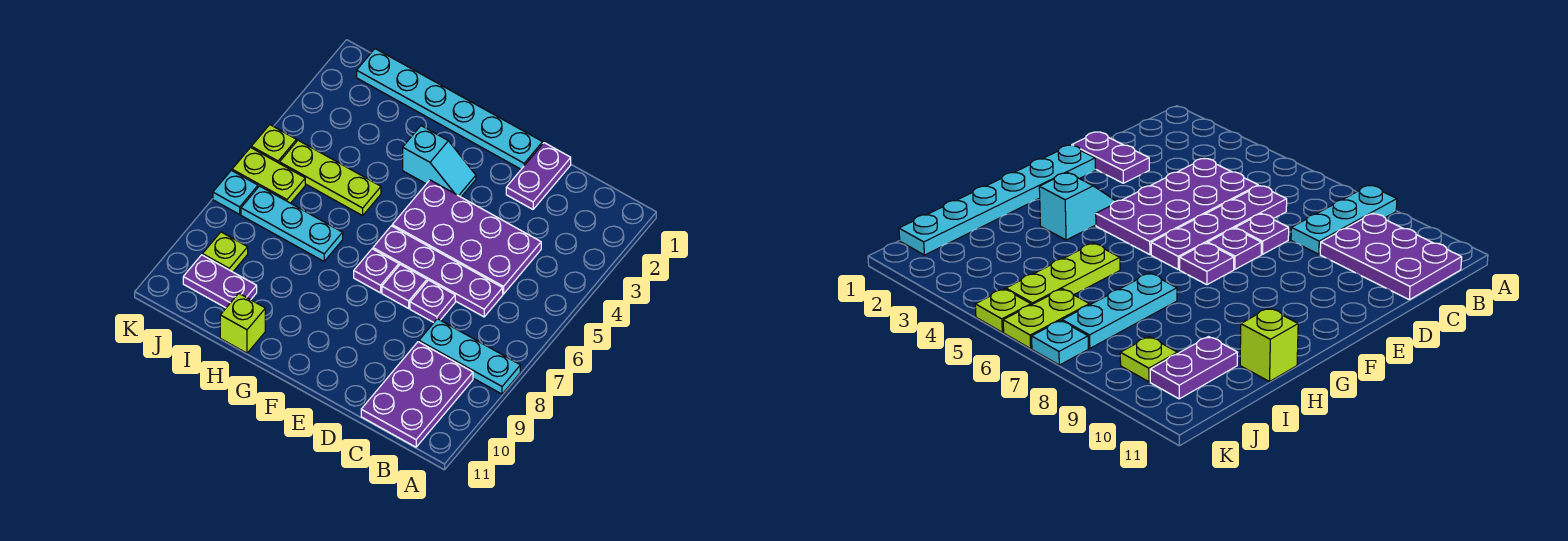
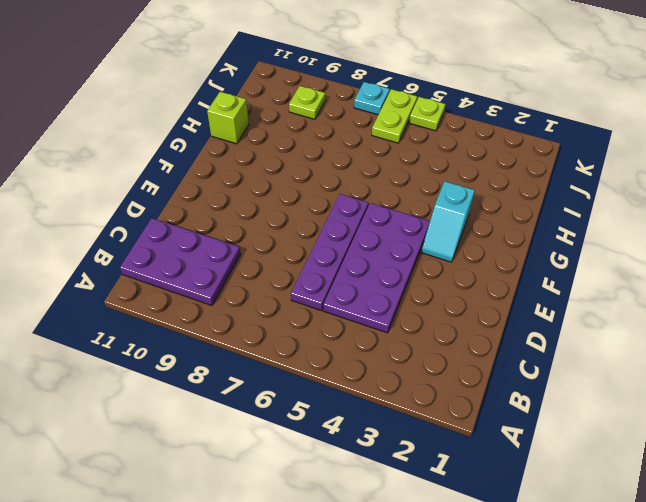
none -> cyan 1x3 plate [419,319,520,394]
none -> purple 1x2 plate [506,143,571,209]
none -> purple 1x1 plate [410,280,455,323]

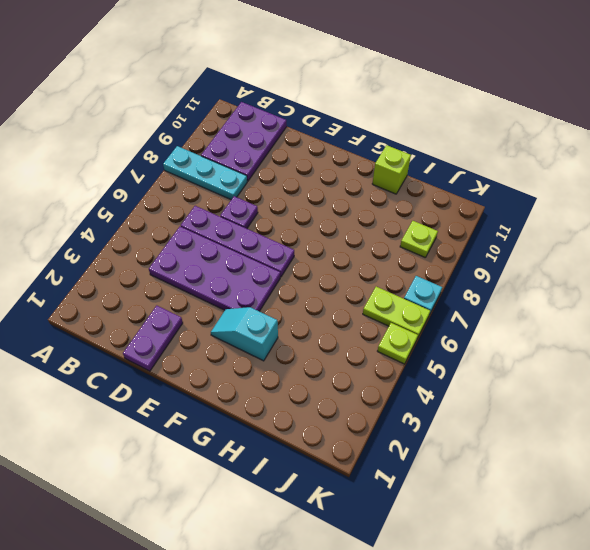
none -> cyan 1x6 plate [357,49,543,169]
none -> purple 1x1 plate [382,264,427,308]
none -> purple 1x1 plate [354,249,399,293]

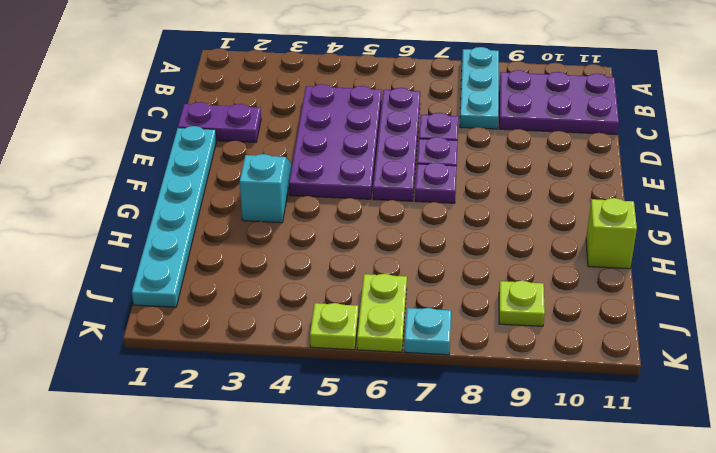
none -> lime 1x3 plate [280,140,381,216]
none -> cyan 1x3 plate [241,186,343,261]
none -> purple 1x2 plate [183,255,257,308]

